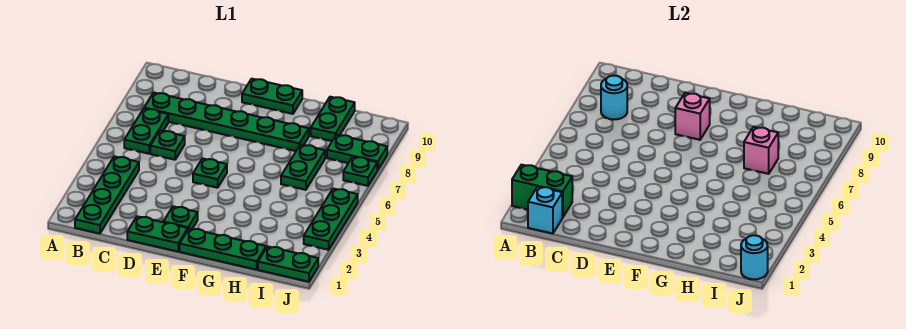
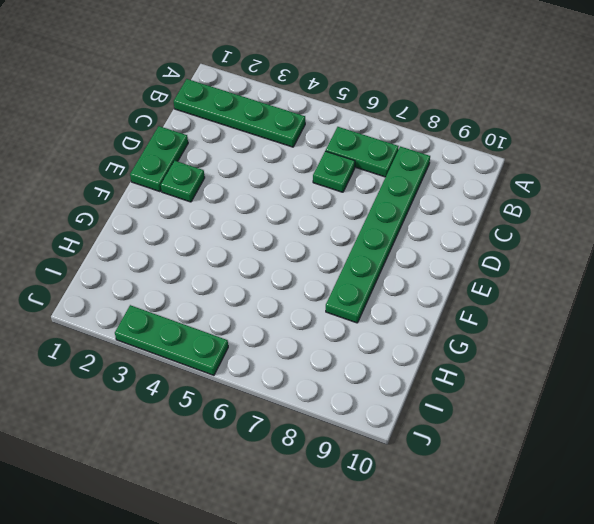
none -> green 1x1 plate [193,158,227,188]
none -> green 1x2 plate [242,79,302,114]
none -> green 1x3 plate [180,228,266,270]

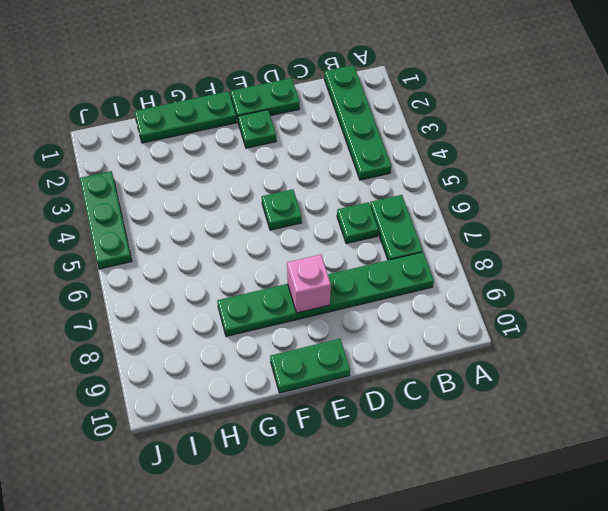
none -> green 1x2 plate [281,145,325,190]
none -> green 1x2 plate [311,97,355,141]
none -> green 1x2 plate [258,246,318,282]

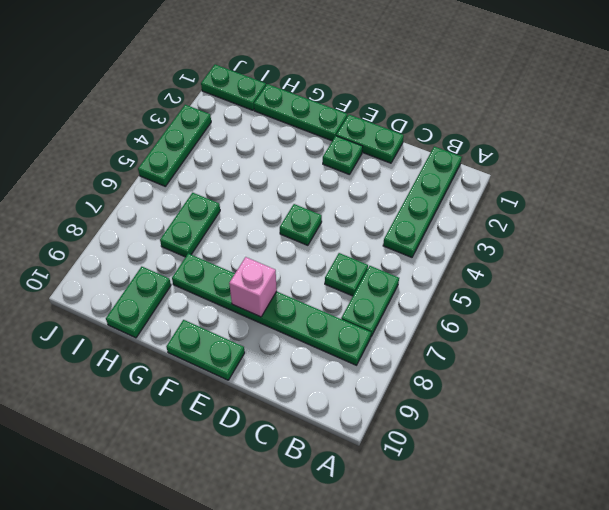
none -> green 1x2 plate [327,135,387,170]
none -> green 1x1 plate [343,157,377,186]
none -> green 1x2 brick [512,165,572,218]

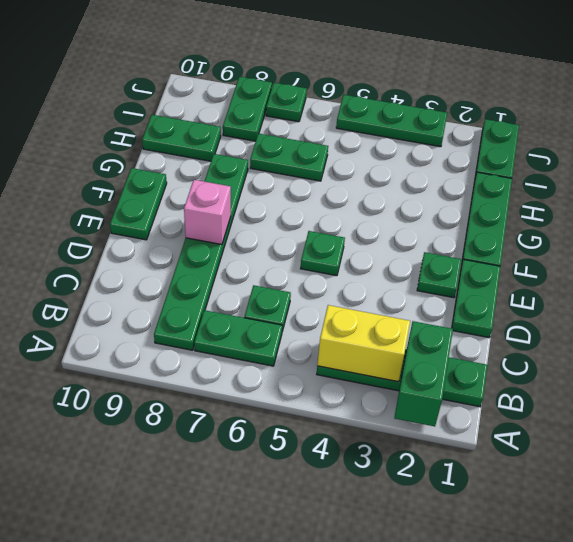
yellow 1x2 brick [317,305,410,382] -> none
none -> cyan 1x1 brick [528,187,562,234]
none -> cyan 1x1 round brick [601,76,627,120]
none -> pink 1x1 brick [744,127,778,174]

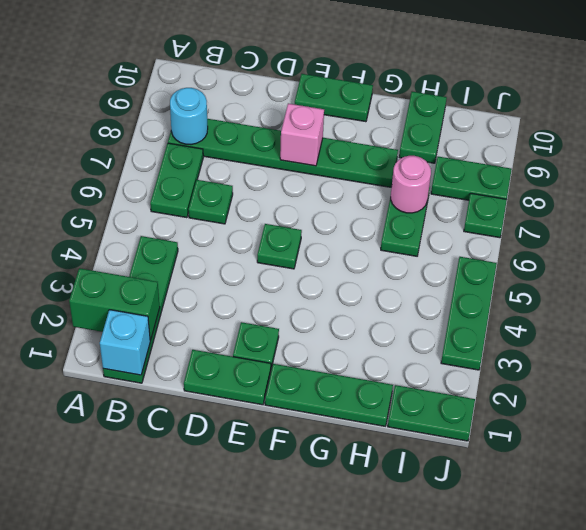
pink 1x1 round brick [391,156,431,213] -> pink 1x1 brick [744,127,778,174]
none -> cyan 1x1 round brick [741,235,768,279]

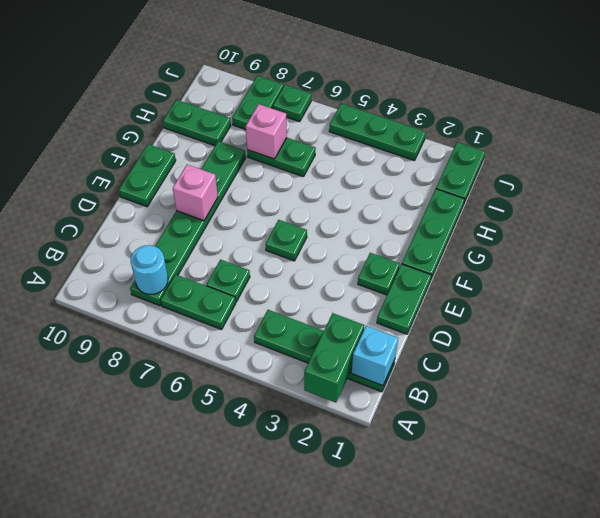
none -> cyan 1x1 round brick [741,235,768,279]

